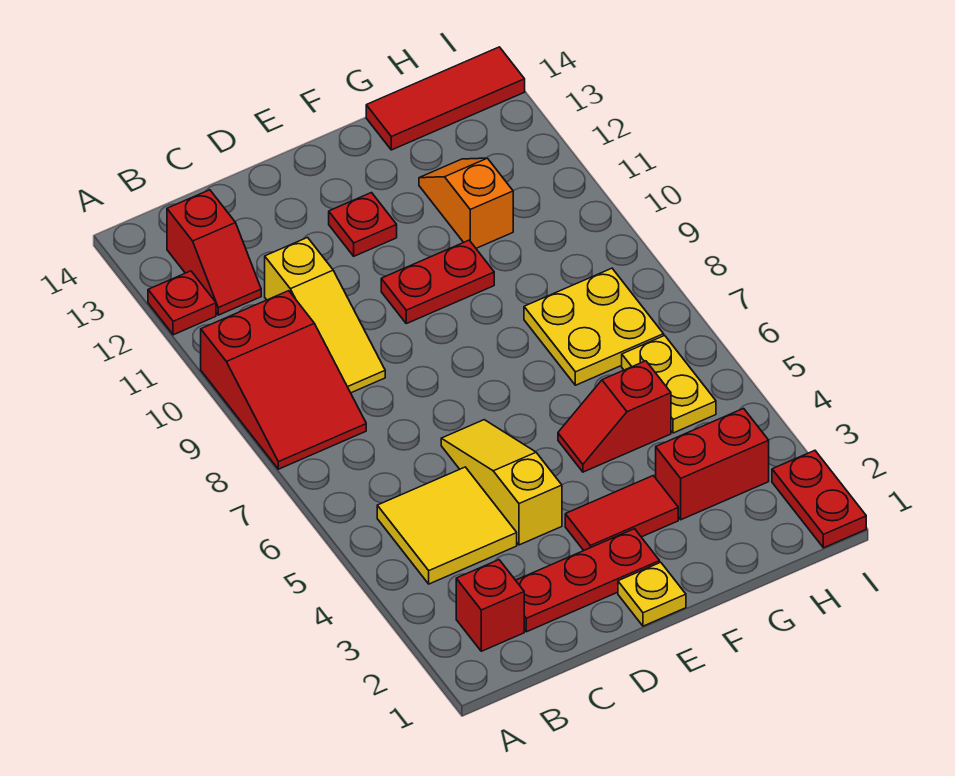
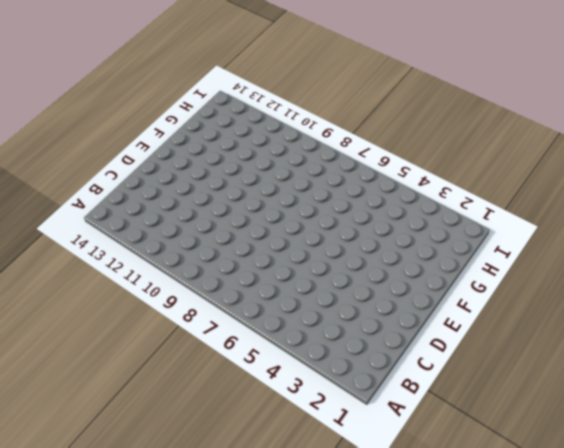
none -> red 2x3 slope [201,291,366,469]
none -> red 1x1 plate [148,271,216,335]
none -> red 1x1 brick [456,560,524,651]

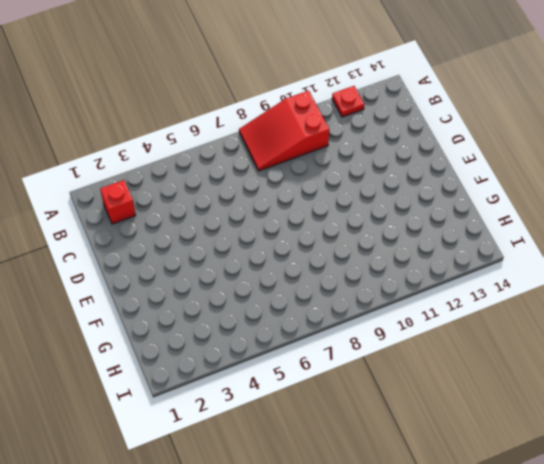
none -> yellow 2x2 tile [377,467,517,584]
none -> red 1x2 slope [167,190,261,315]
none -> red 1x3 plate [516,529,660,632]

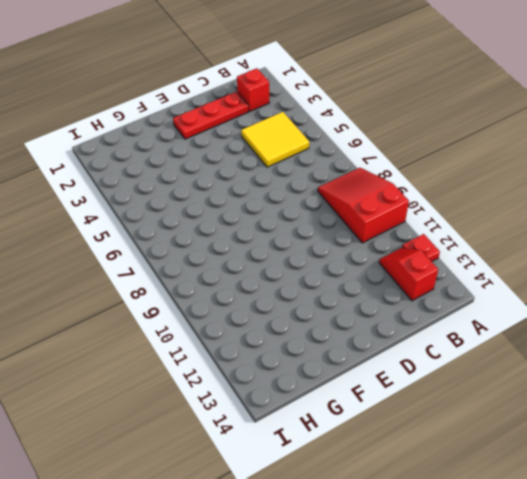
none -> yellow 1x3 slope [265,238,385,393]
none -> yellow 1x3 slope [441,420,562,545]
none -> yellow 1x1 plate [618,562,686,626]

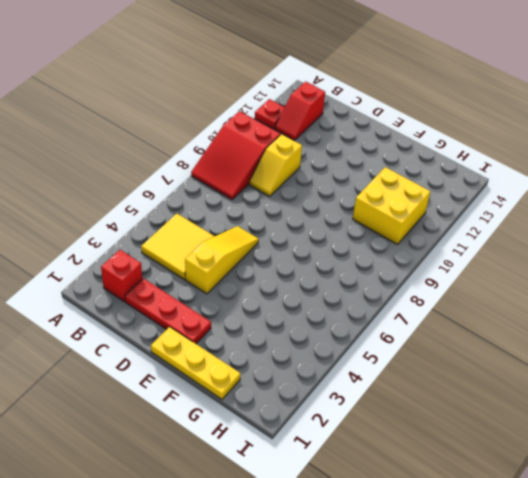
yellow 1x2 slope [249,134,302,196] -> yellow 1x3 slope [265,238,385,393]
yellow 1x3 plate [151,327,240,399] -> yellow 1x1 plate [618,562,686,626]
yellow 2x2 brick [353,167,430,244] -> orange 1x2 slope [419,158,513,248]
none -> red 1x2 tile [565,476,678,550]
none -> red 1x2 plate [381,240,494,324]
none -> red 1x1 plate [329,193,397,256]

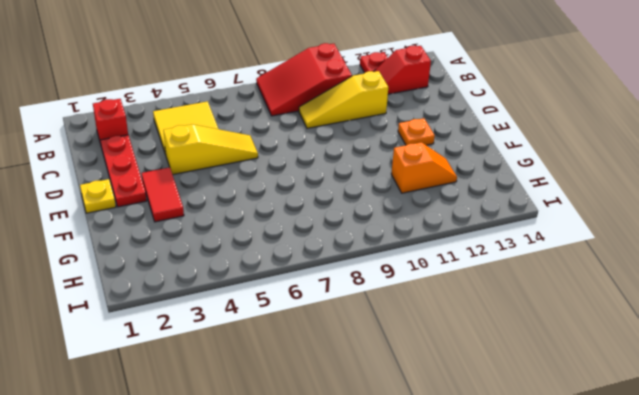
orange 1x1 plate [398,118,435,145] -> red 1x1 plate [329,193,397,256]
none -> red 1x2 plate [381,240,494,324]
none -> red 1x2 slope [558,361,671,472]
none -> red 1x2 brick [656,409,769,520]

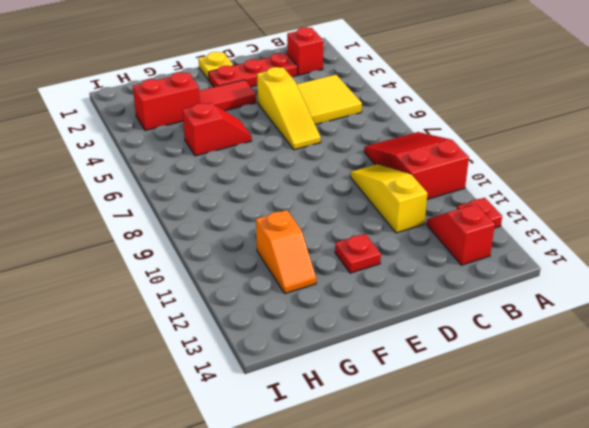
none -> red 1x2 plate [381,240,494,324]
none -> yellow 2x2 plate [524,268,664,385]
none -> red 1x3 tile [366,47,525,150]

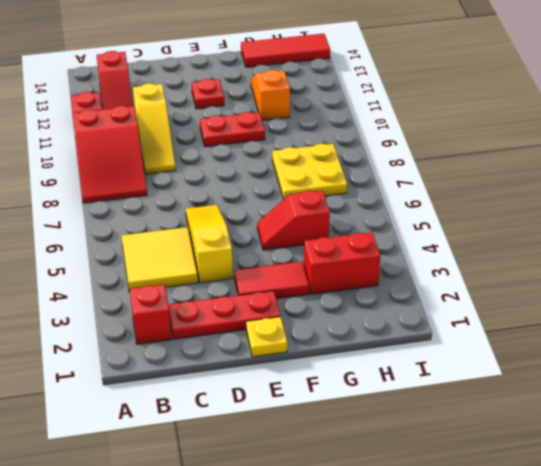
none -> yellow 1x2 plate [622,335,716,433]
none -> red 1x2 plate [772,450,866,548]

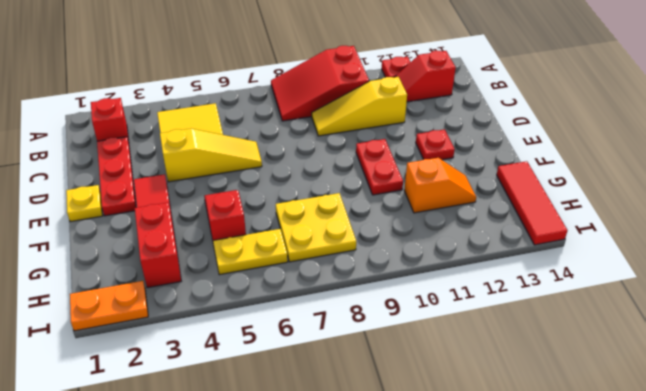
orange 1x2 plate [70,281,148,331] -> red 1x2 plate [772,450,866,548]

